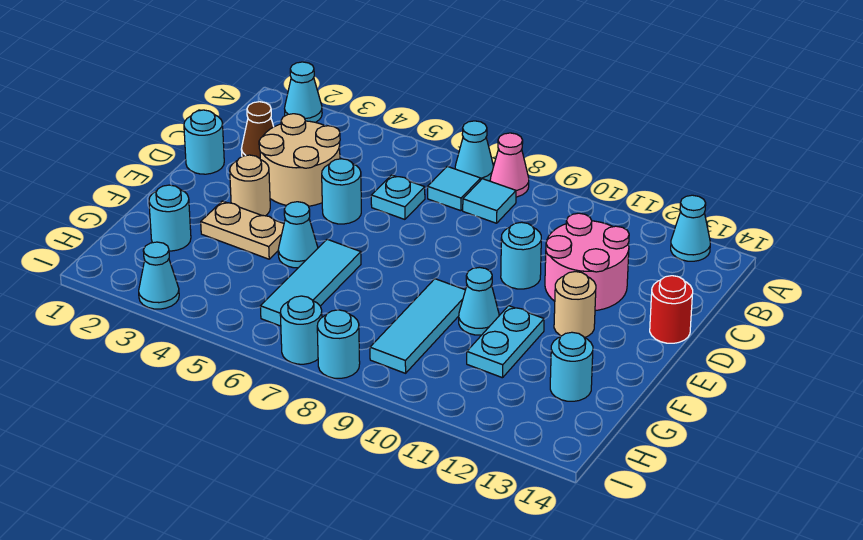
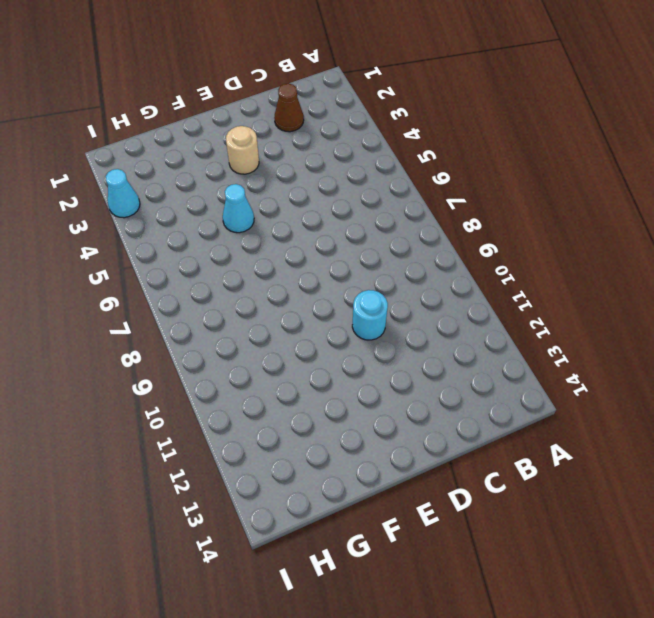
none -> cyan 1x1 cone [285,62,322,122]
none -> cyan 1x1 cone [455,121,493,181]
none -> pink 1x1 cone [490,133,529,197]

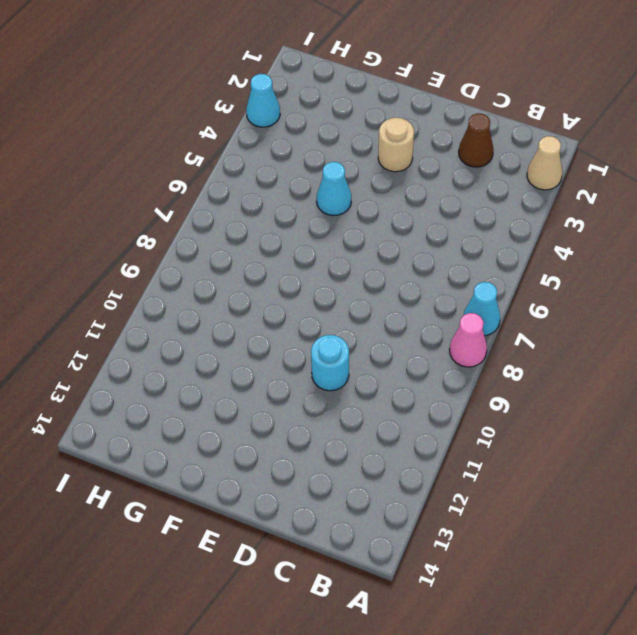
tan 1x1 cone [527,136,563,190] -> cyan 1x1 cone [285,62,322,122]
none -> cyan 1x1 cone [671,195,710,261]
none -> cyan 1x1 tile [428,166,481,211]
none -> cyan 1x1 tile [463,179,516,223]

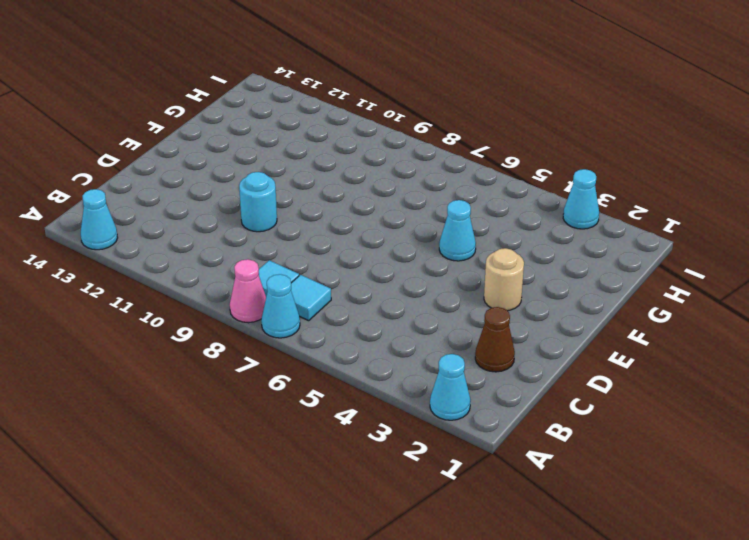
none -> tan 2x2 round brick [259,114,340,206]
none -> cyan 1x1 plate [371,175,425,219]
none -> pink 2x2 round brick [545,213,629,311]

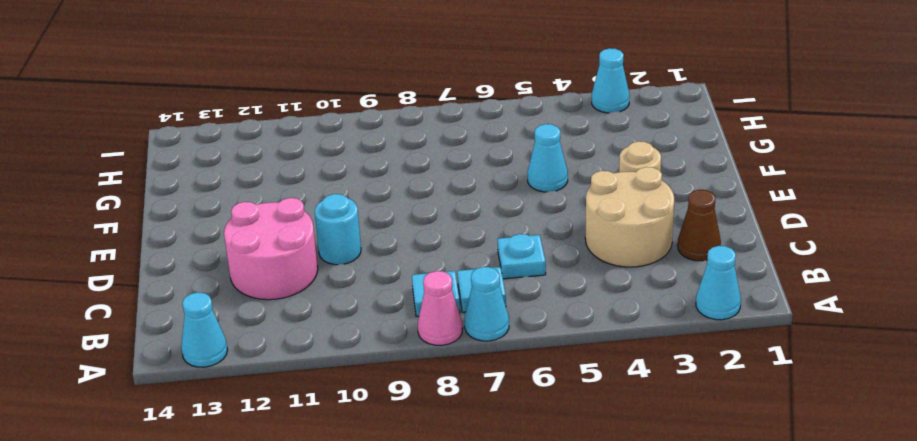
none -> cyan 1x1 round brick [184,110,224,174]
none -> cyan 1x1 round brick [322,159,361,224]
none -> red 1x1 round brick [650,276,693,343]

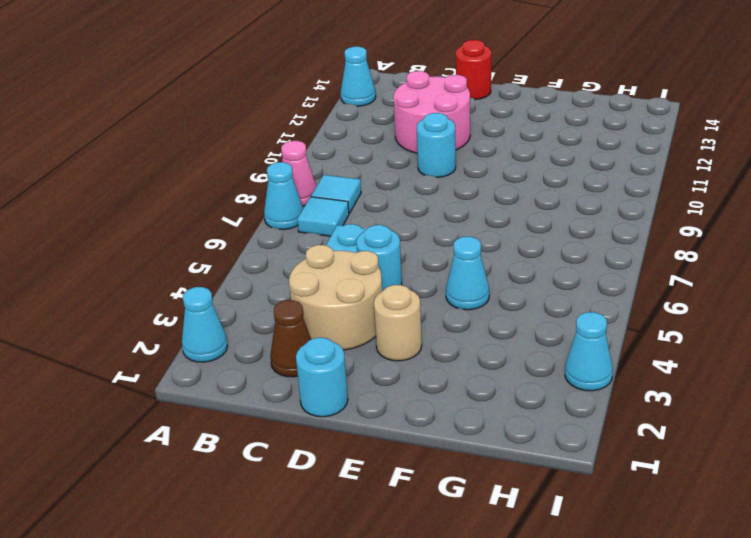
none -> tan 1x1 round brick [554,272,596,338]
none -> tan 1x2 plate [201,201,284,259]
none -> cyan 1x3 tile [260,239,361,326]

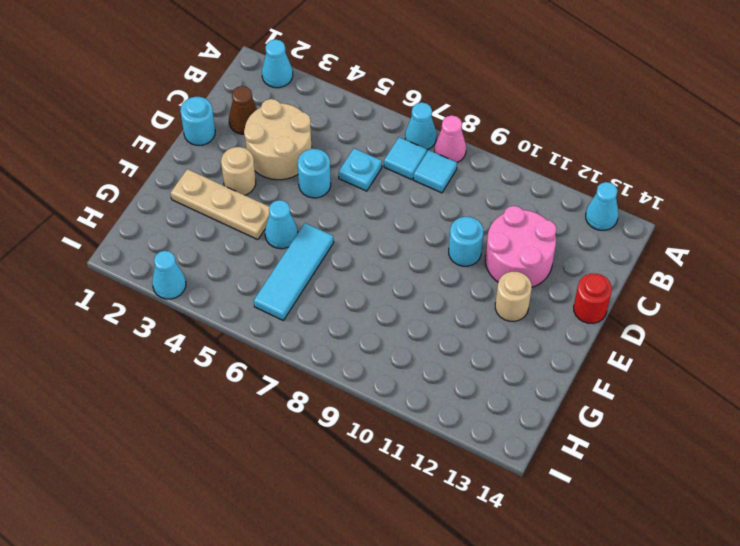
tan 1x3 plate [171,169,270,240] -> tan 1x2 plate [201,201,284,259]
none -> cyan 1x3 tile [370,279,465,373]
none -> cyan 1x1 cone [459,267,499,335]
none -> cyan 1x2 plate [467,306,544,378]

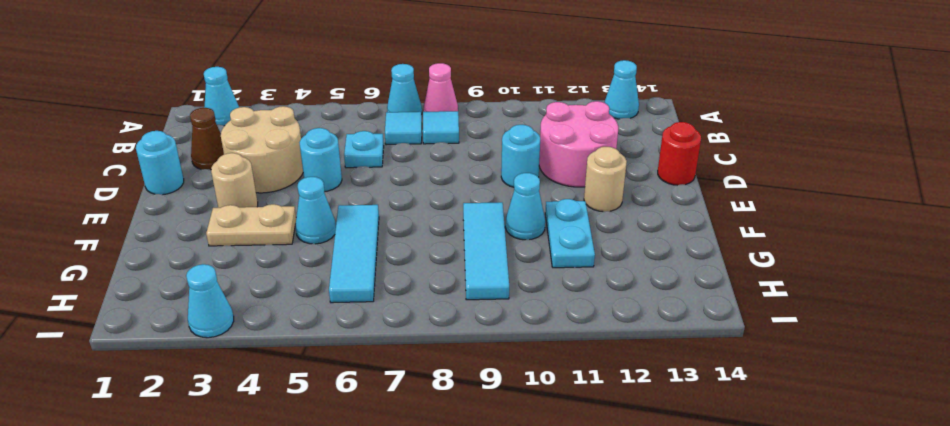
none -> cyan 1x1 round brick [149,185,191,251]
none -> cyan 1x1 round brick [550,332,593,401]
none -> cyan 1x1 round brick [280,296,322,364]

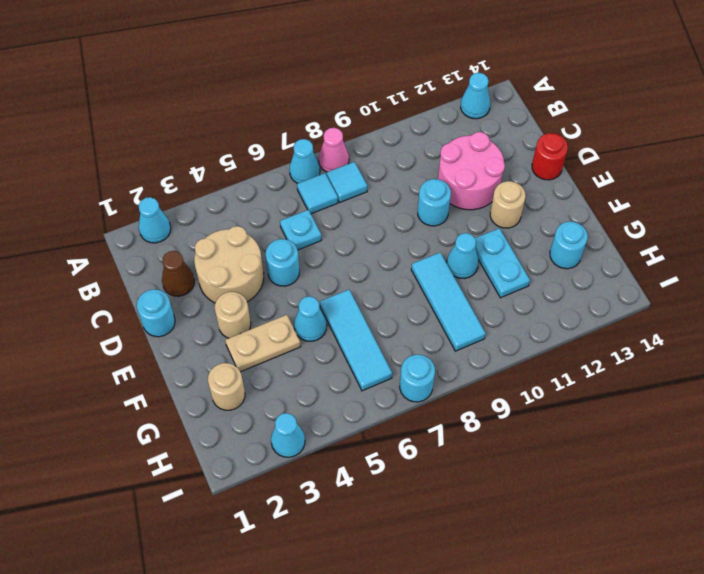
tan 1x1 round brick [208,363,245,410] -> cyan 1x1 round brick [149,185,191,251]
none -> cyan 1x1 round brick [317,310,360,378]

